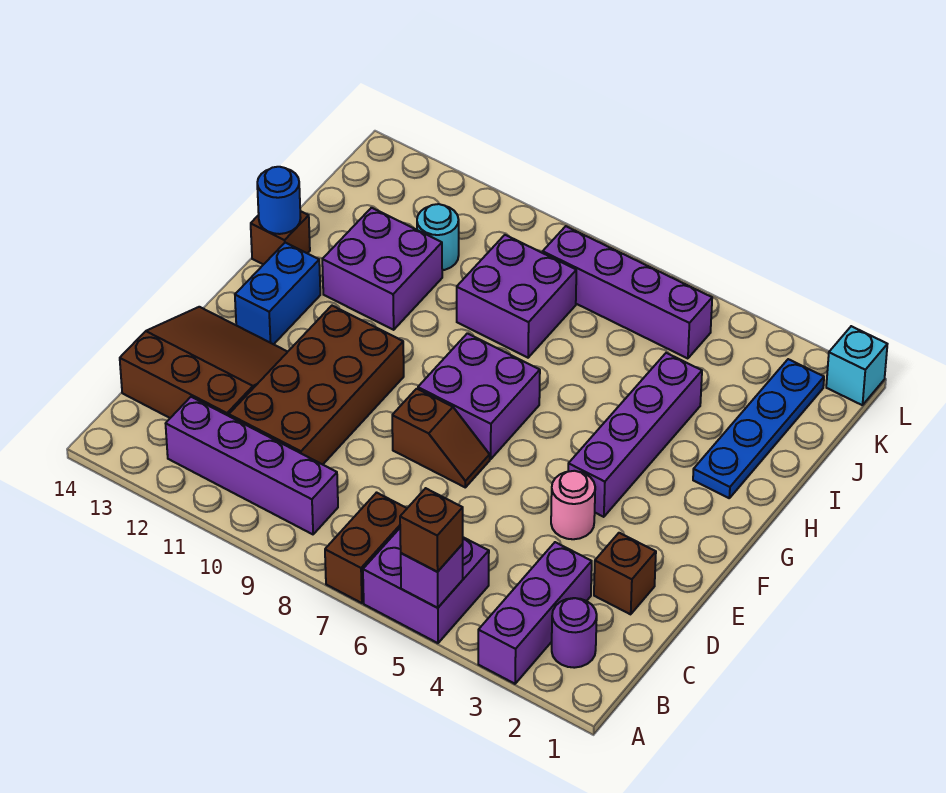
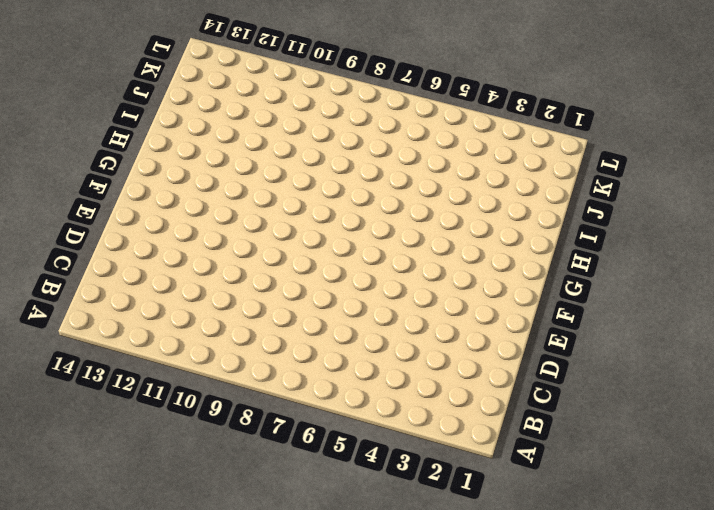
none -> purple 1x3 brick [478,542,592,684]
none -> purple 2x2 brick [363,528,489,643]
none -> brown 1x2 brick [325,493,407,603]

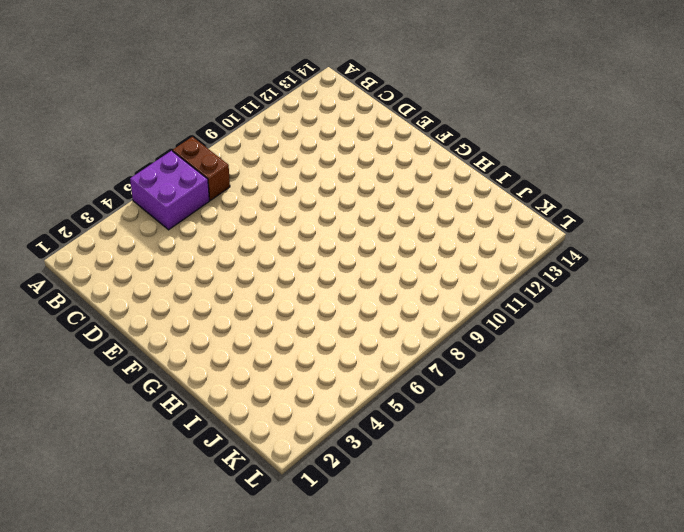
none -> purple 1x3 brick [478,542,592,684]
none -> purple 1x1 round brick [552,598,597,668]
none -> purple 1x4 brick [166,397,338,534]

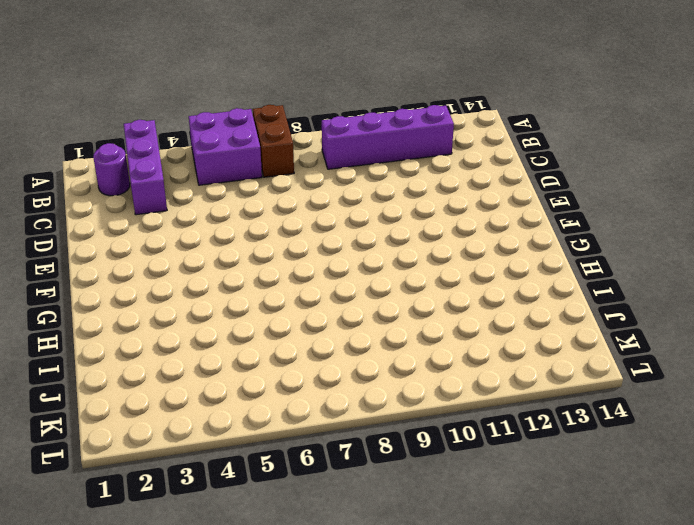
none -> brown 2x4 brick [229,306,404,465]
none -> brown 3x3 slope [120,307,287,418]
none -> brown 1x1 brick [594,533,656,614]

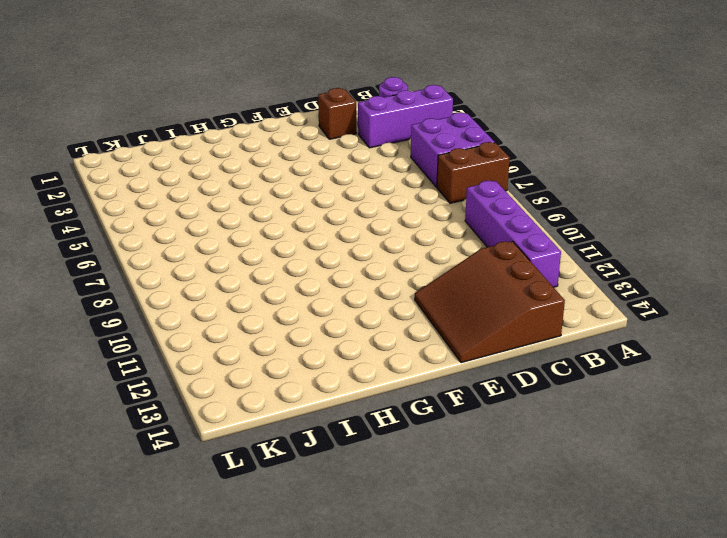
none -> brown 2x4 brick [229,306,404,465]
none -> pink 1x1 round brick [551,471,595,539]
none -> brown 1x2 slope [392,389,490,487]

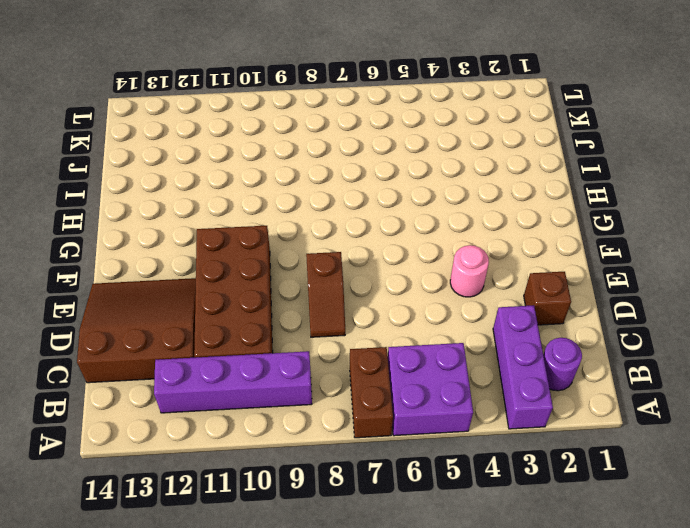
brown 1x2 slope [306,252,345,337] -> brown 1x2 slope turned to [392,389,490,487]
none -> purple 1x4 brick [568,353,702,517]
none -> purple 2x2 brick [418,333,540,459]
none -> blue 1x2 brick [235,243,320,344]

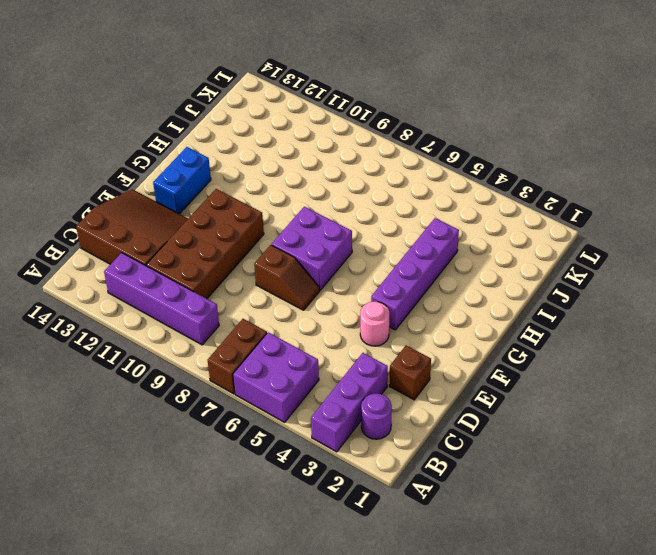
none -> blue 1x4 plate [693,359,824,498]
none -> purple 2x2 brick [322,208,442,330]
none -> brown 1x1 brick [251,211,310,265]

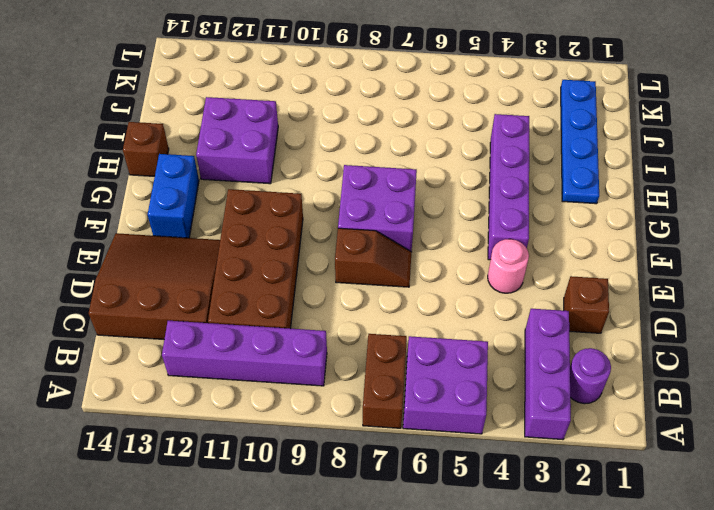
none -> purple 2x2 brick [457,235,576,358]
none -> cyan 1x1 round brick [417,204,459,270]
none -> purple 1x4 brick [543,226,712,359]

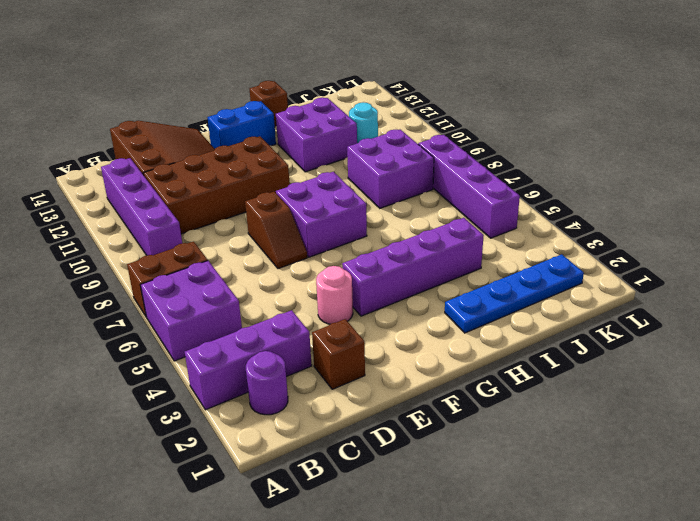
none -> cyan 1x1 brick [826,326,887,405]
none -> purple 1x1 brick [401,544,463,608]
none -> blue 1x1 round brick [257,167,301,234]

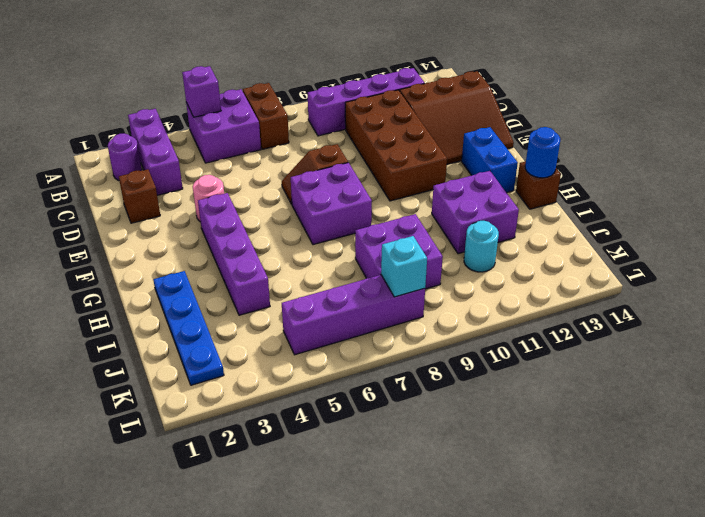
cyan 1x1 brick [381,236,427,297] -> cyan 1x1 brick moved to [826,326,887,405]
none -> brown 1x1 brick [400,488,463,572]

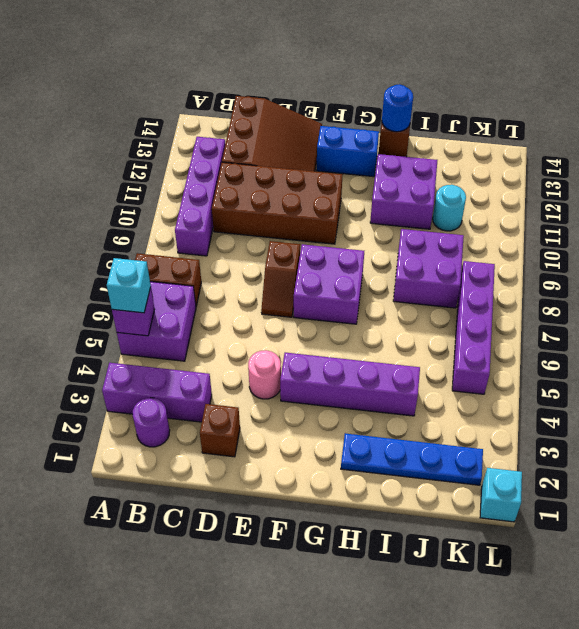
cyan 1x1 brick [107,258,151,313] -> brown 1x1 brick [400,488,463,572]

